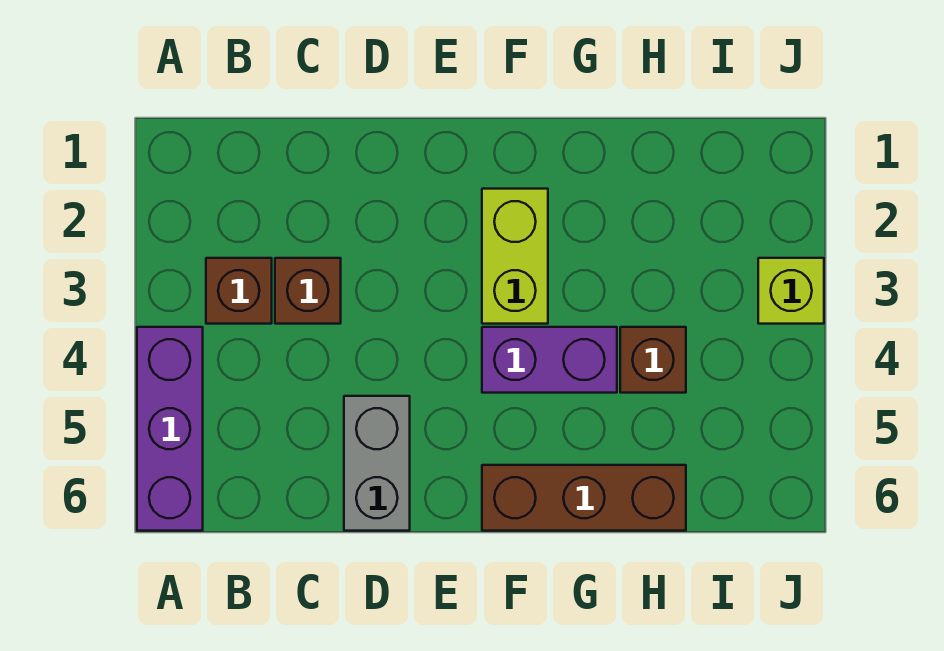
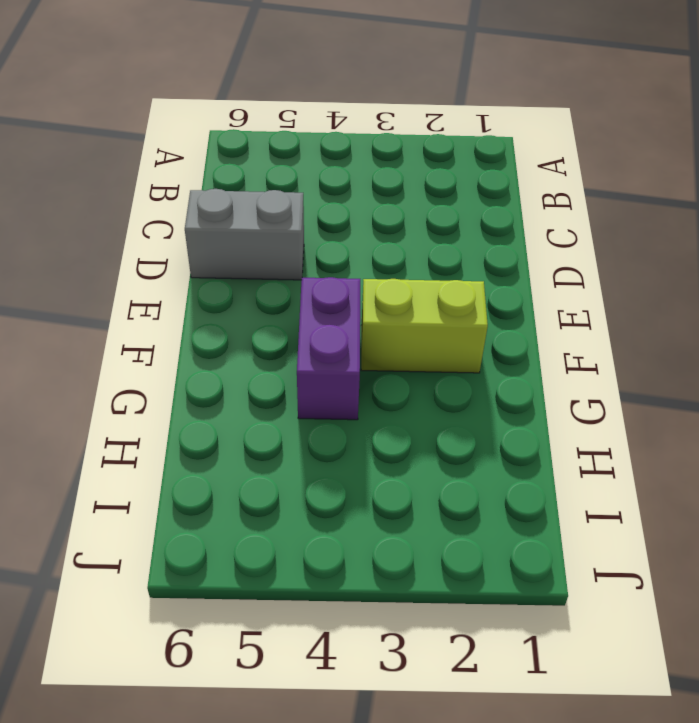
none -> purple 1x3 brick [137,327,203,531]
none -> brown 1x1 brick [206,258,272,324]

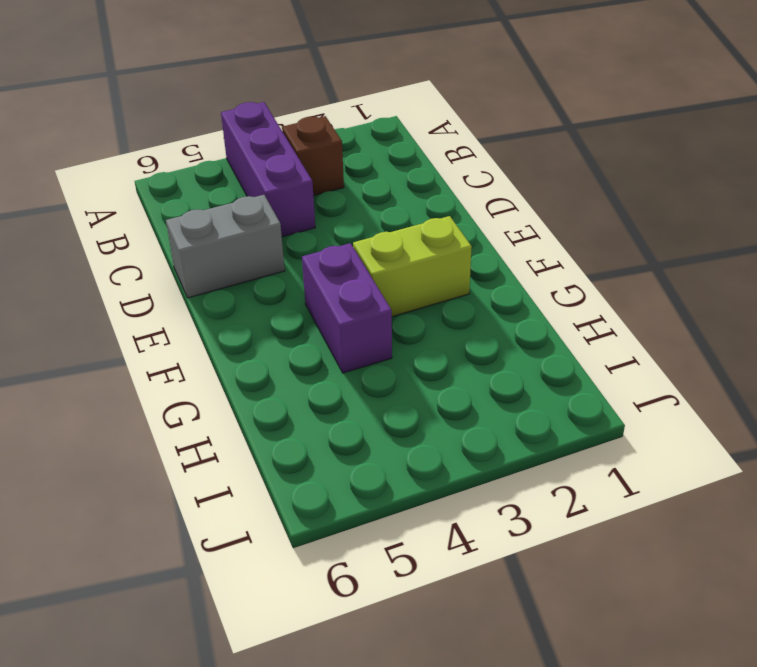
purple 1x3 brick [221,102,315,237] -> purple 1x3 brick turned to [137,327,203,531]
none -> brown 1x1 brick [275,258,341,324]
none -> brown 1x3 brick [482,465,686,531]

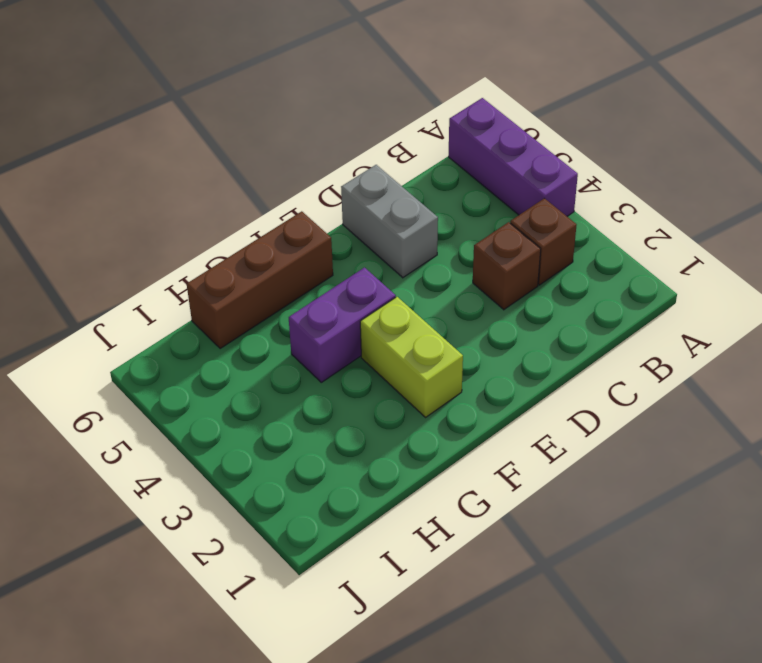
none -> brown 1x1 brick [620,327,686,393]
none -> lime 1x1 brick [758,258,824,324]

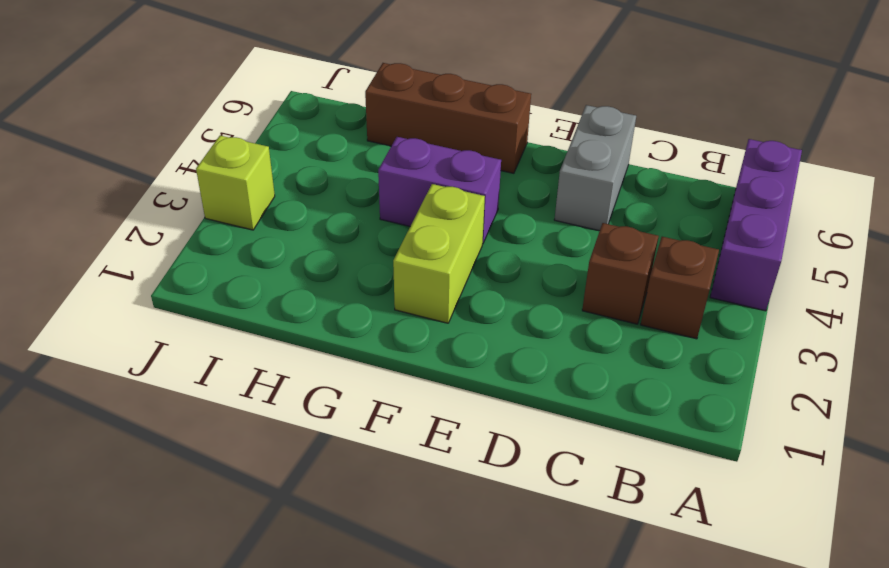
none -> brown 1x1 brick [620,327,686,393]

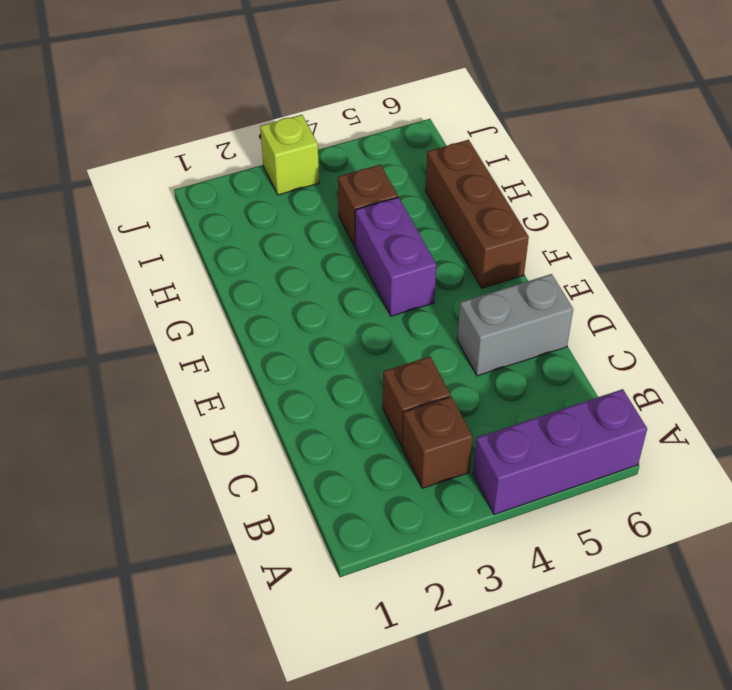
none -> lime 1x2 brick [482,189,548,324]

